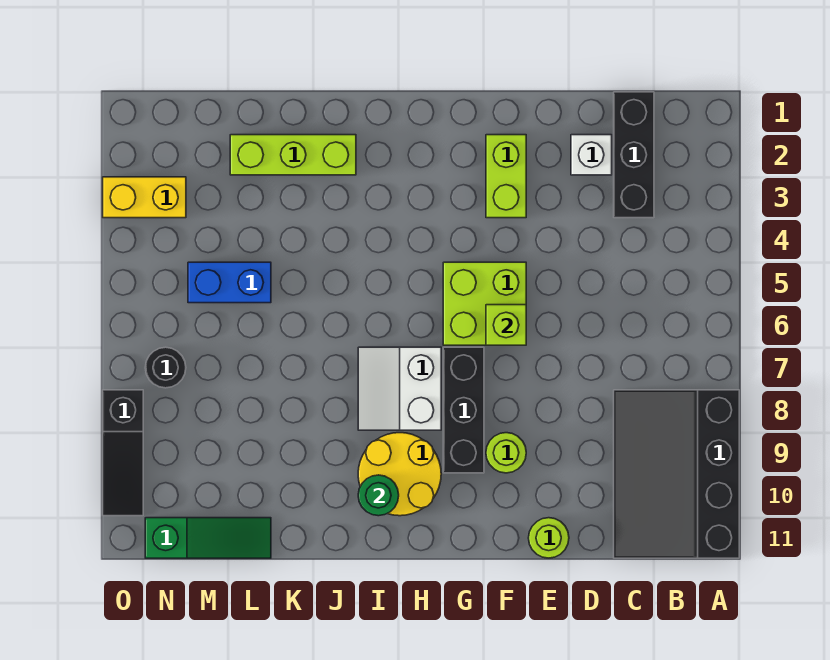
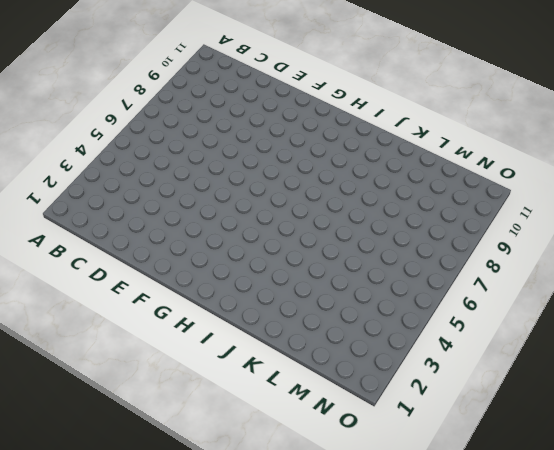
none -> black 3x4 slope [614,390,739,558]
none -> black 1x3 brick [614,92,654,218]
none -> white 1x1 brick [571,135,612,175]

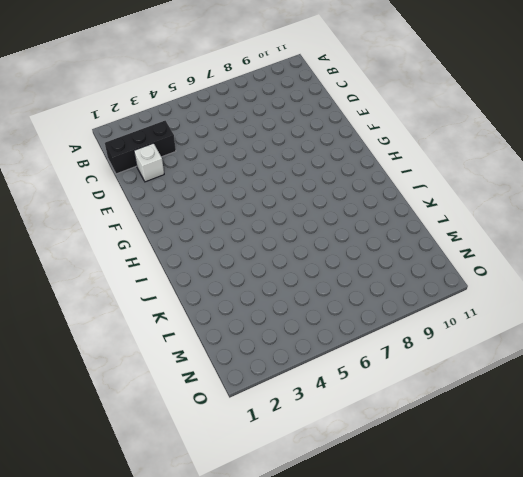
none -> black 3x4 slope [614,390,739,558]
none -> lime 1x1 round brick [529,518,569,558]
none -> lime 1x2 brick [486,135,526,218]

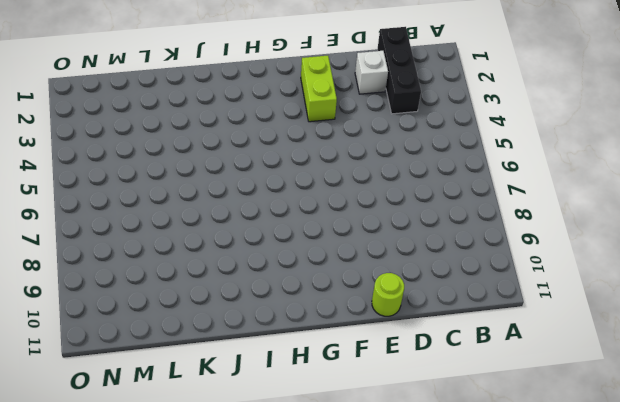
none -> black 3x4 slope [614,390,739,558]
none -> lime 2x2 brick [443,262,526,345]
none -> lime 1x1 round brick [486,433,526,473]

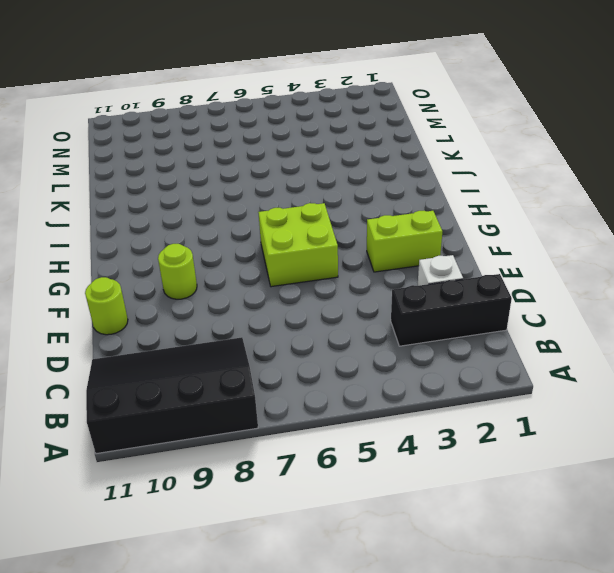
none -> black 1x3 brick [443,347,484,473]
none -> white 2x2 slope [358,347,441,430]
none -> yellow 2x2 round brick [358,433,441,516]

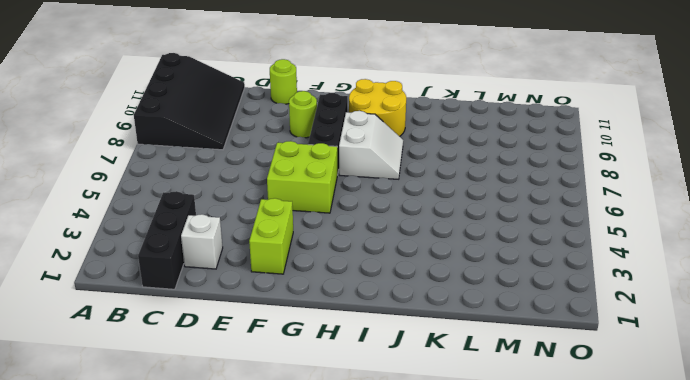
none -> lime 1x3 brick [230,135,356,175]
none -> blue 1x2 brick [188,262,271,303]
none -> green 1x3 slope [145,518,271,558]

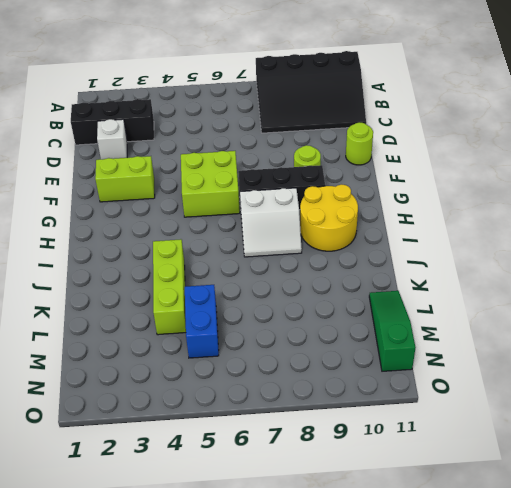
lime 1x3 brick [153,239,186,335] -> lime 1x3 brick moved to [230,135,356,175]
none -> yellow 1x2 brick [103,177,186,218]
none -> black 1x1 round brick [145,347,186,388]
none -> black 1x3 slope [103,390,143,516]

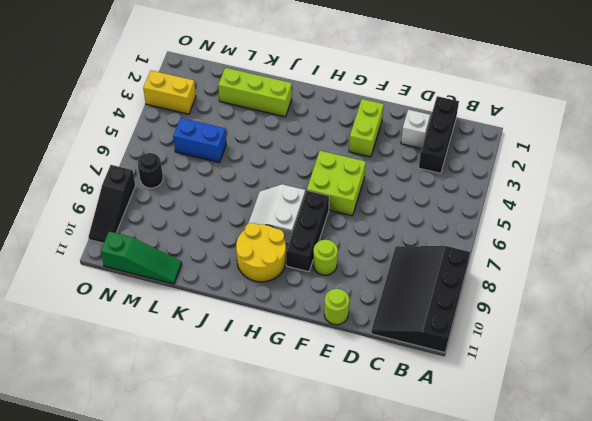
none -> lime 1x1 brick [486,305,526,345]
none -> green 1x1 round brick [358,475,399,516]

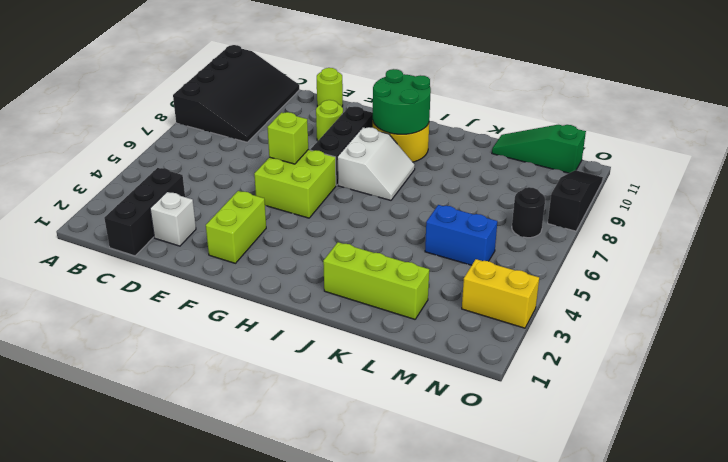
green 2x2 round brick [373,69,431,134] -> green 1x1 round brick [358,475,399,516]

